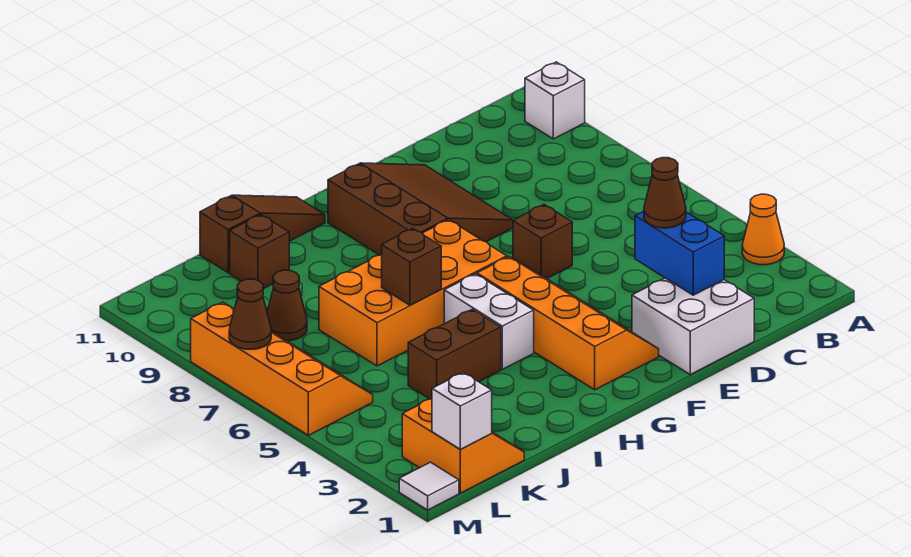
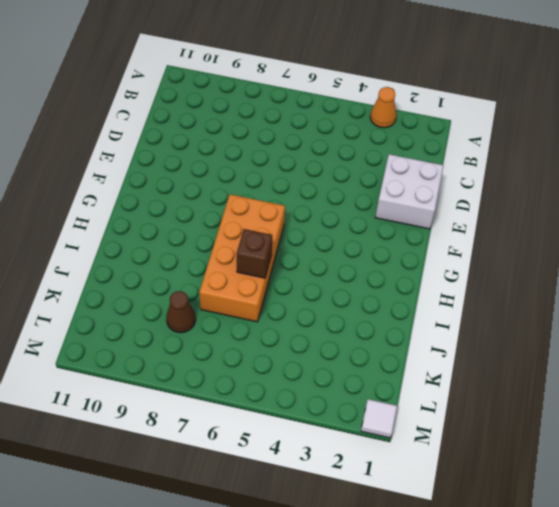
none -> white 1x1 brick [525,62,585,139]
none -> brown 1x1 brick [513,205,572,279]
none -> brown 3x3 slope [328,163,513,255]

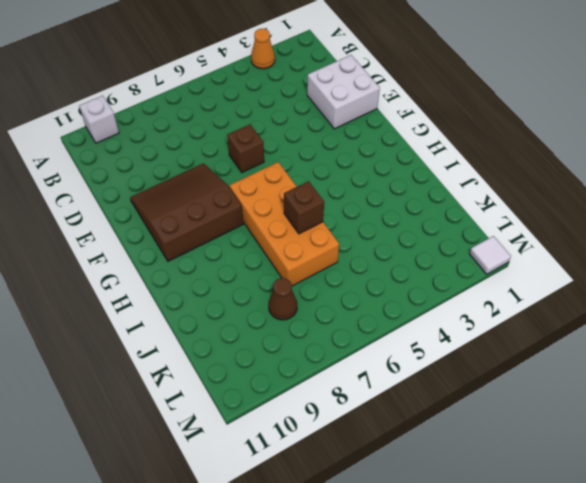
none -> orange 2x4 slope [477,257,659,390]
none -> white 1x2 brick [444,274,534,369]
none -> brown 1x3 slope [200,195,325,273]

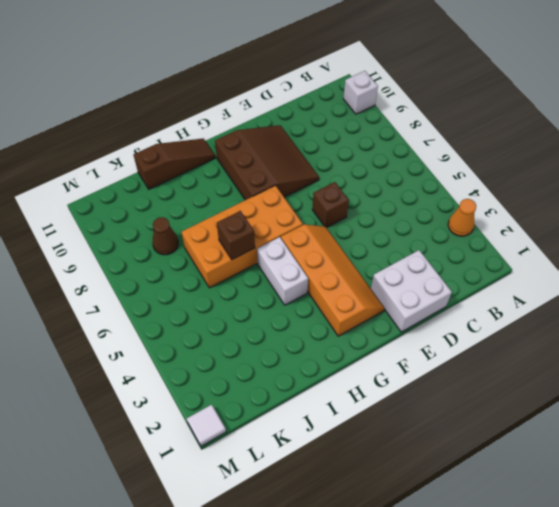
none -> brown 1x2 brick [408,309,501,399]
none -> brown 1x1 brick [230,215,289,289]
none -> orange 2x2 slope [402,398,524,493]

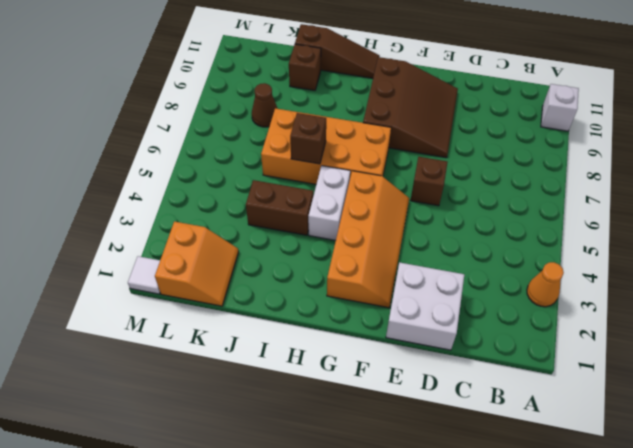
none -> orange 2x4 slope [191,302,373,435]
none -> blue 1x2 brick [635,211,724,295]
none -> white 1x1 brick [432,372,492,449]

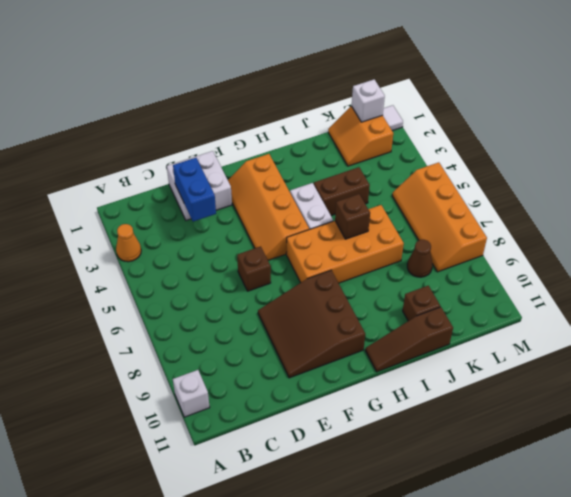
none -> brown 1x1 cone [229,279,271,349]
none -> brown 1x1 cone [644,158,686,228]

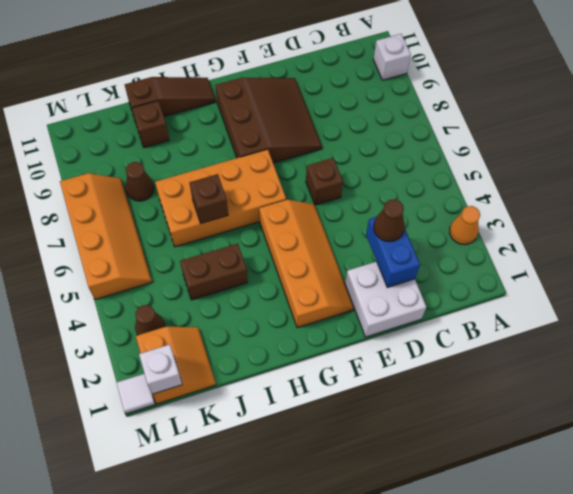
brown 1x1 cone [135,305,165,335] -> brown 1x1 cone moved to [229,279,271,349]
none -> white 1x2 brick [444,274,534,369]

